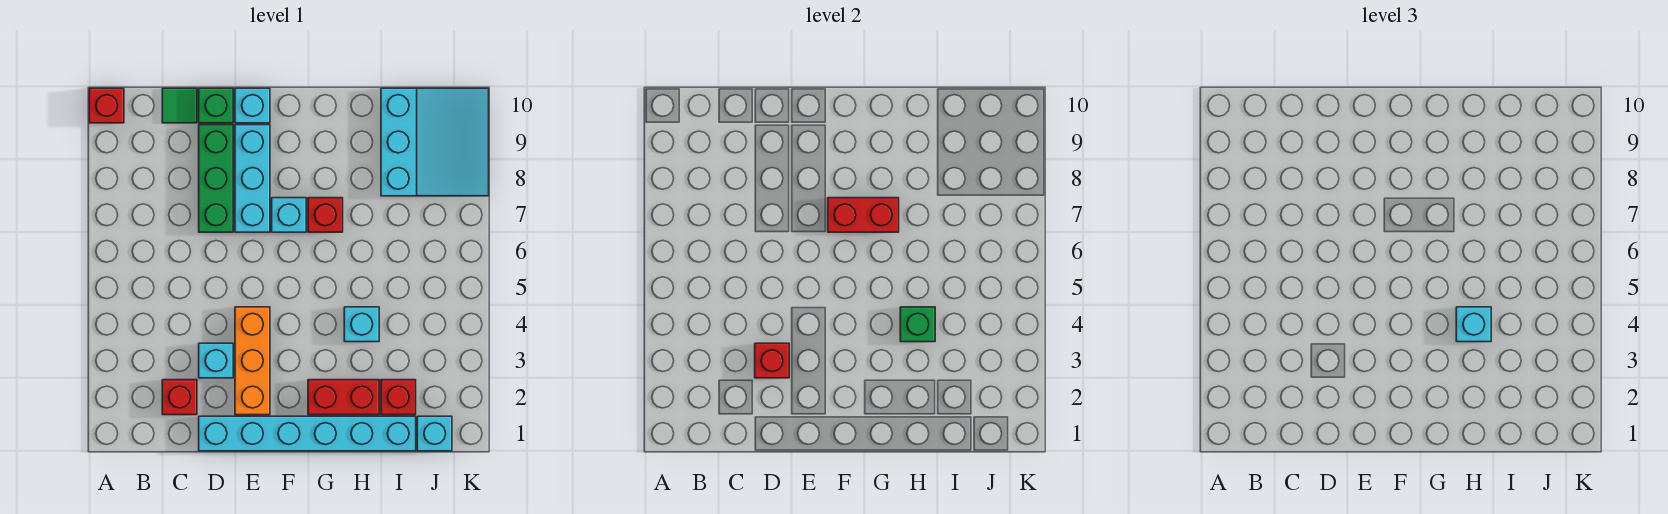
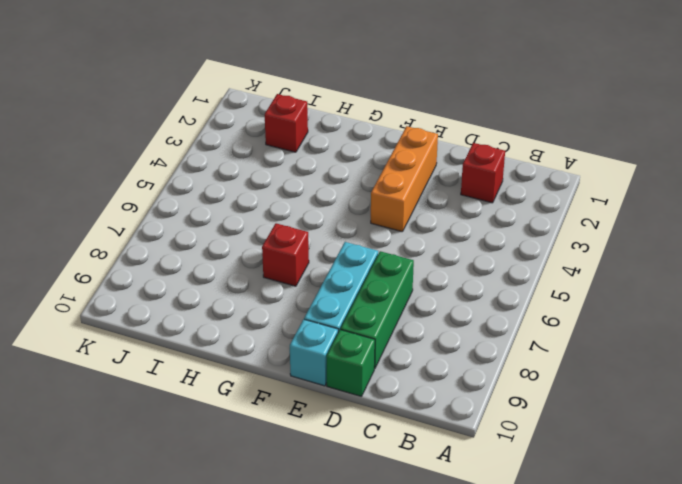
none -> red 1x1 brick [89,88,124,123]
none -> green 1x1 tile [162,88,197,123]
none -> cyan 1x6 brick [199,416,416,451]

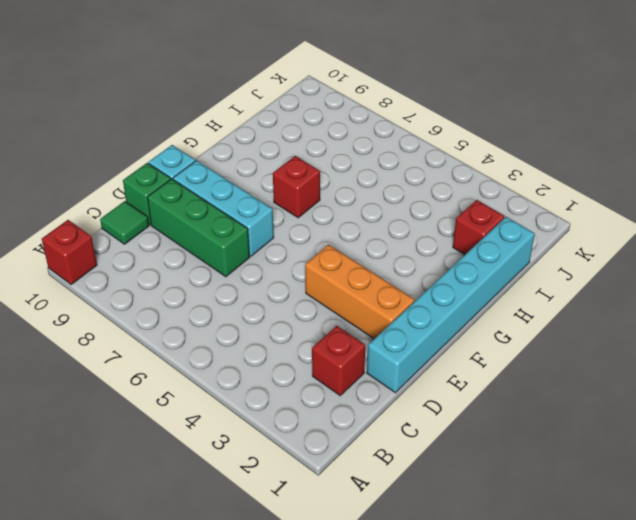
none -> cyan 1x1 brick [199,343,233,378]
none -> cyan 1x1 brick [272,198,306,232]
none -> red 1x2 brick [308,380,379,415]

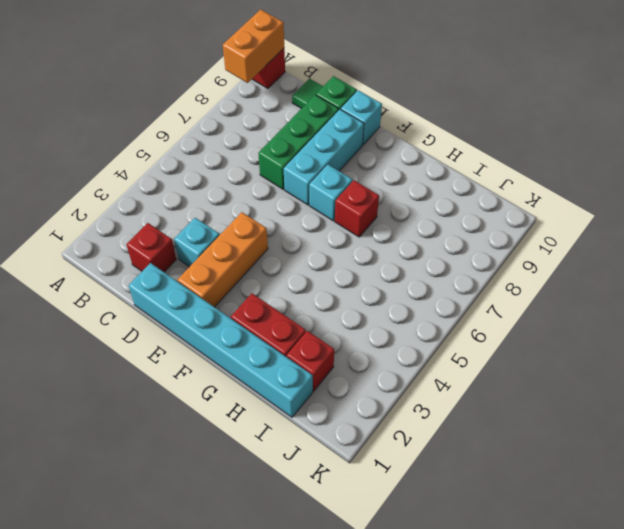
orange 1x2 brick [223,9,284,83] -> none
none -> cyan 1x1 brick [344,307,379,342]
none -> cyan 3x3 slope [381,88,489,196]
none -> cyan 1x1 brick [417,416,452,451]

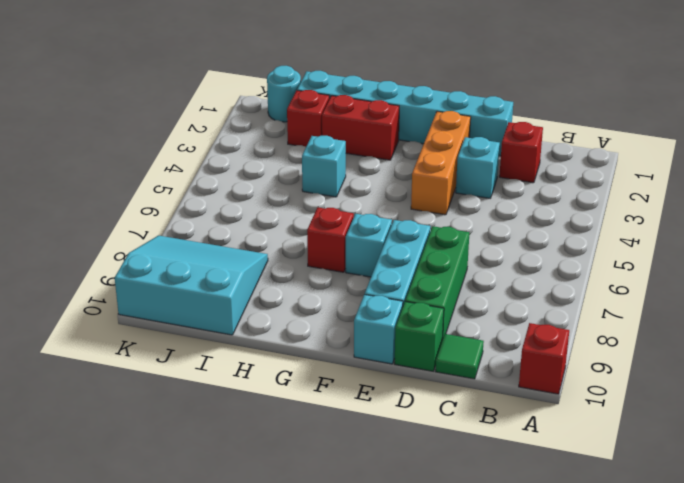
cyan 3x3 slope [115,235,268,335] -> cyan 3x3 slope turned to [381,88,489,196]
cyan 1x1 round brick [267,66,301,122] -> cyan 1x1 brick [417,416,452,451]
none -> red 1x1 brick [755,343,789,378]
none -> red 1x2 brick [828,198,899,232]
none -> green 1x1 brick [900,307,935,342]

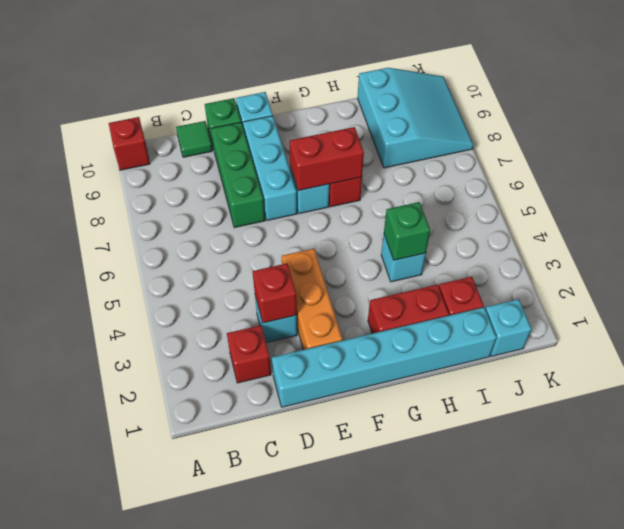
none -> cyan 1x1 brick [1456,307,1491,342]

